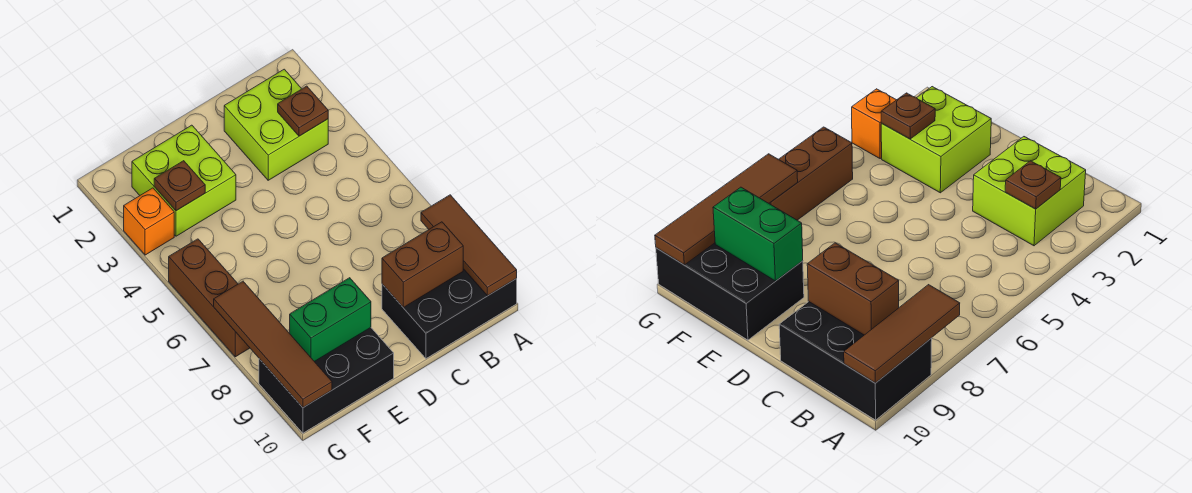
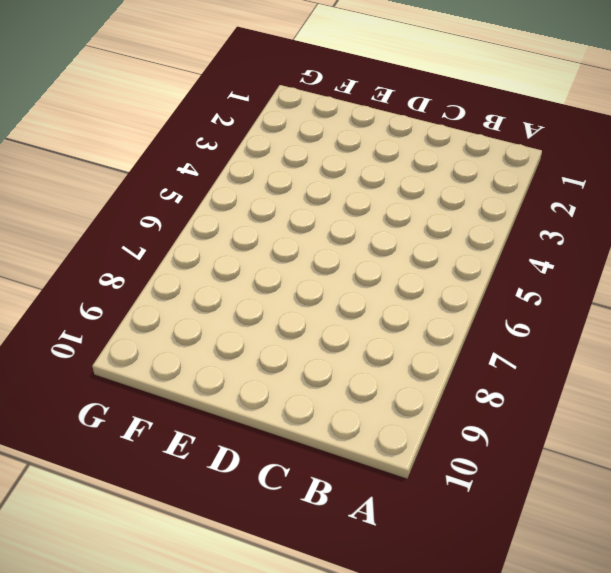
none -> black 2x3 brick [382,269,517,359]
none -> lime 2x2 brick [224,69,328,180]
none -> lime 2x2 brick [132,125,236,236]

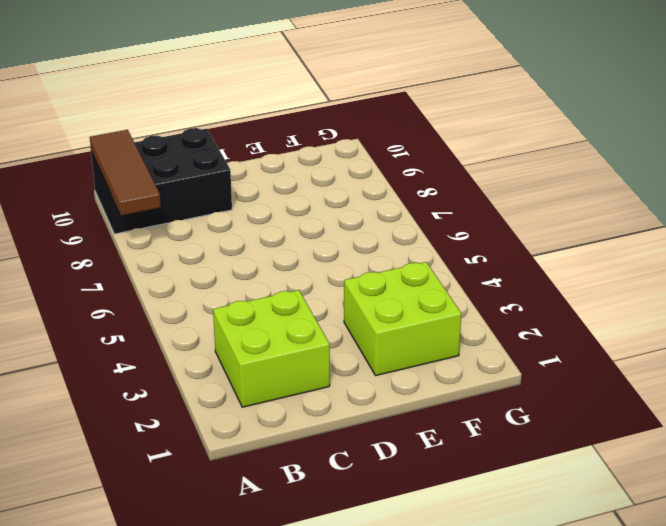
none -> black 2x3 brick [259,328,394,433]
none -> orange 1x1 brick [124,188,174,255]
none -> brown 1x3 brick [169,239,250,357]

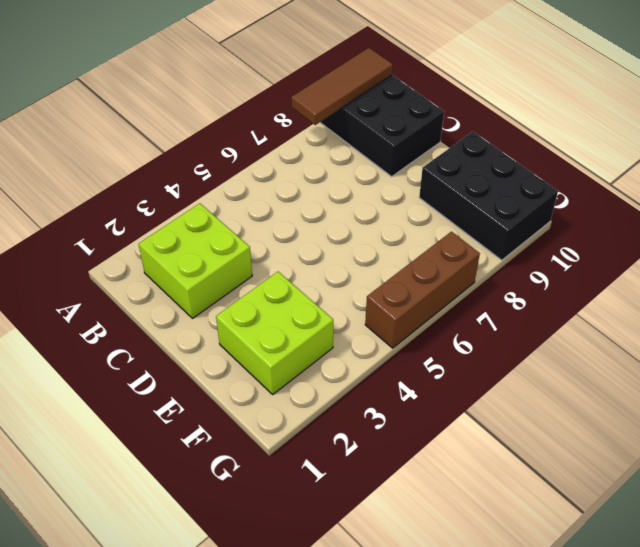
none -> orange 1x1 brick [124,188,174,255]
none -> brown 1x1 plate [278,86,328,136]
none -> brown 1x2 brick [382,222,463,307]

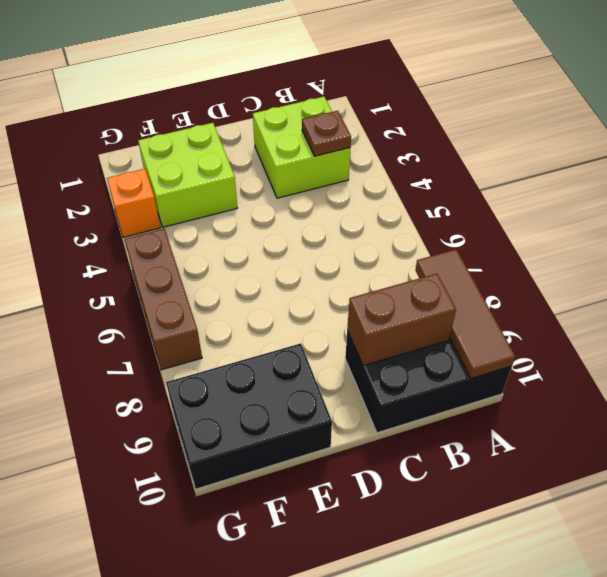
none -> green 1x2 brick [290,278,371,362]
none -> brown 1x1 plate [154,161,205,211]
none -> brown 1x4 tile [214,281,332,407]

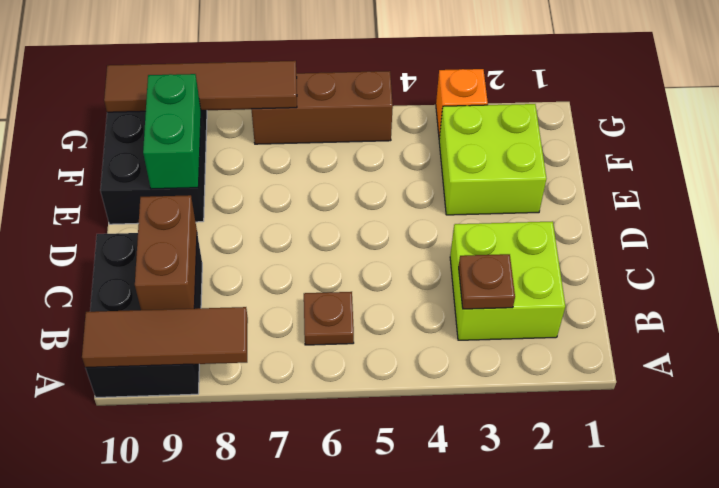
brown 1x1 plate [304,292,354,345] -> brown 1x1 plate moved to [154,161,205,211]

